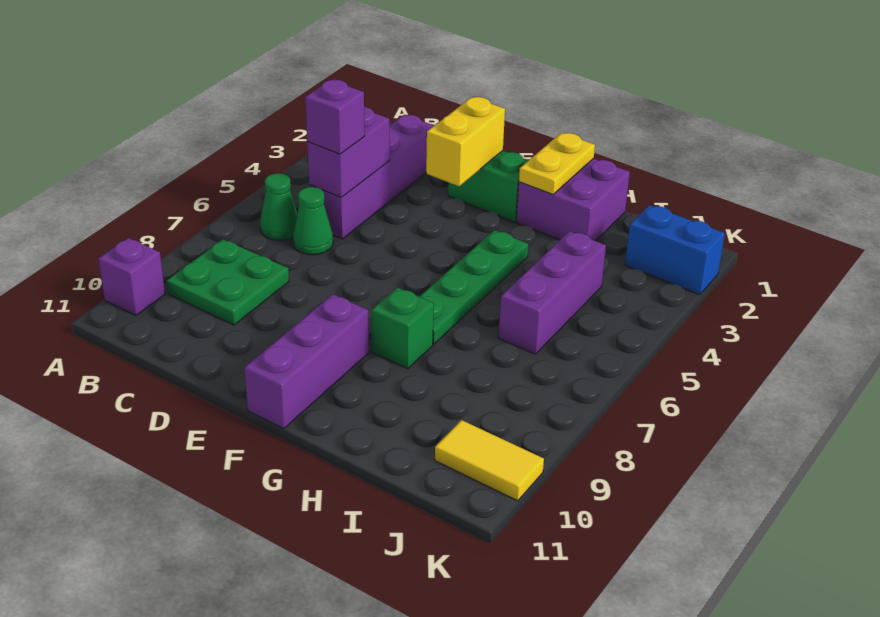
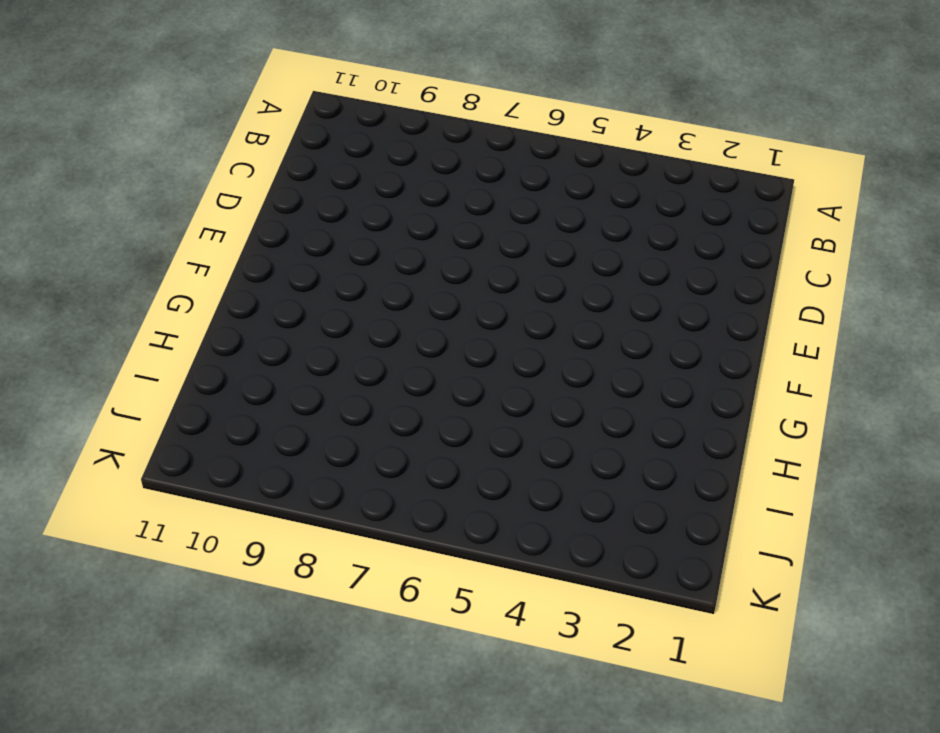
none -> purple 1x1 brick [98,238,165,315]
none -> green 1x1 cone [260,173,298,240]
none -> green 2x2 plate [167,240,289,325]

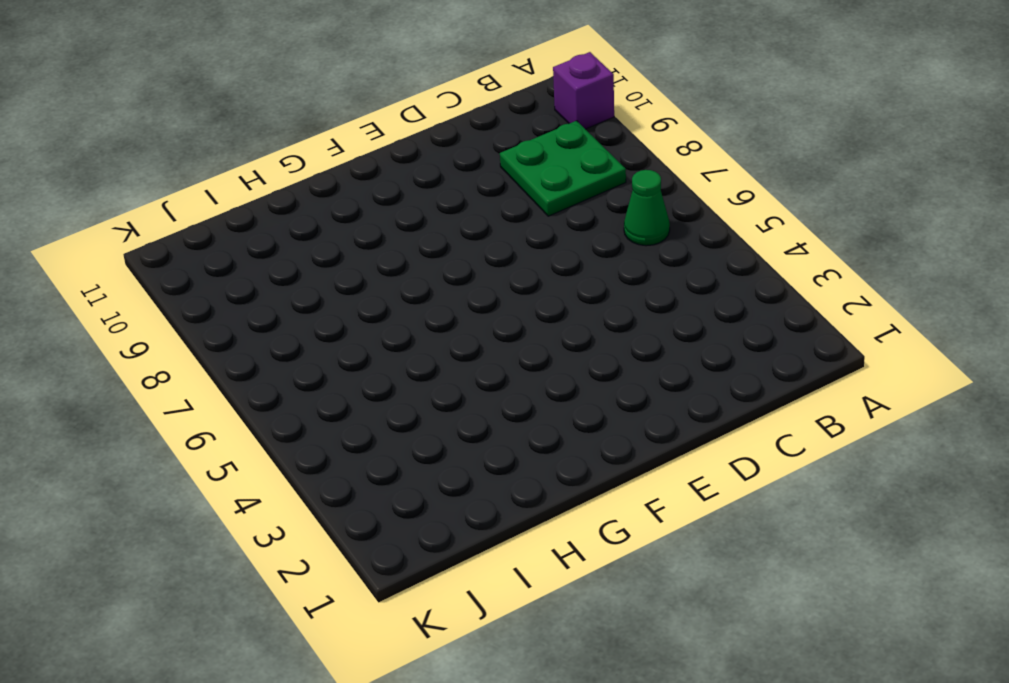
none -> purple 1x4 brick [309,115,434,239]
none -> green 1x1 cone [293,187,333,255]
none -> green 1x2 brick [448,151,529,222]

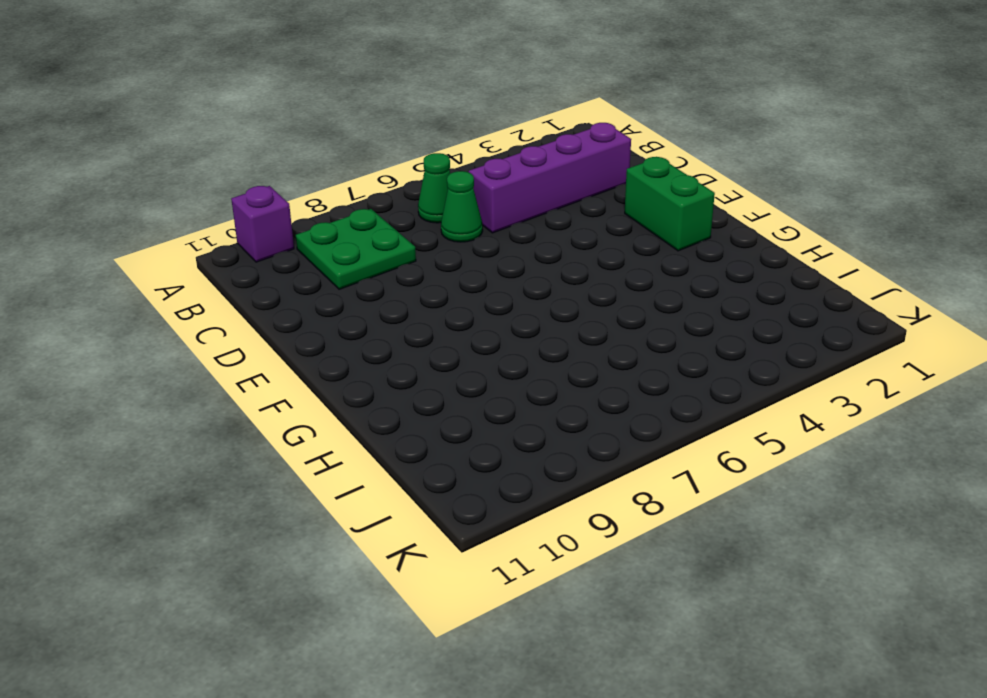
none -> purple 1x3 brick [244,294,369,429]
none -> purple 2x2 brick [516,158,630,241]
none -> green 1x4 plate [419,230,528,344]

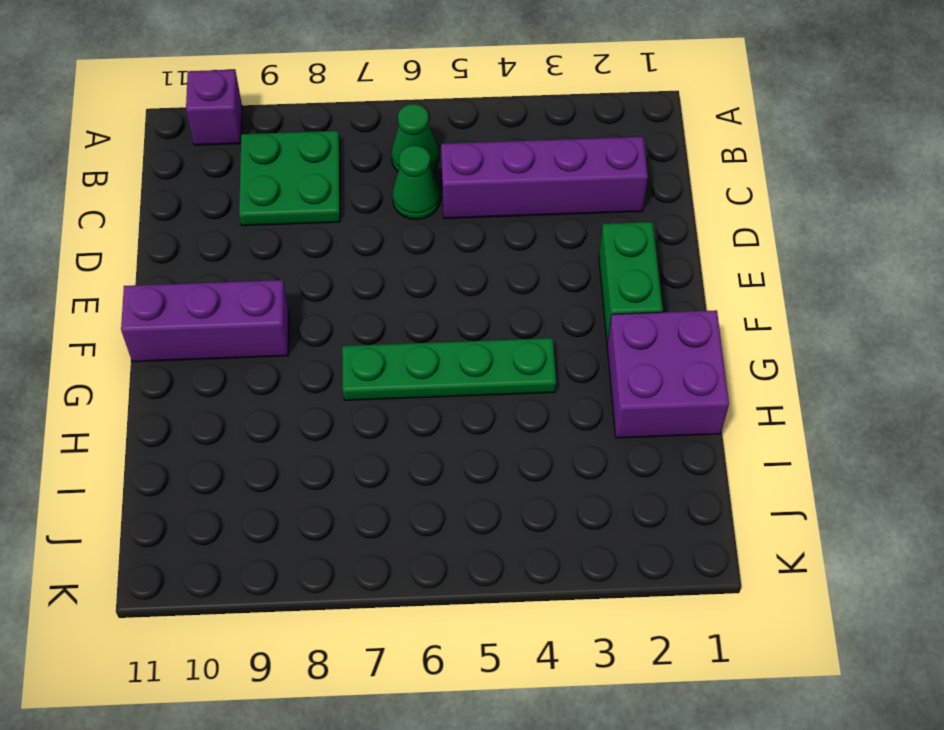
none -> green 1x1 brick [371,288,434,369]
none -> purple 1x3 brick [499,231,606,354]
none -> blue 1x2 brick [625,205,725,295]

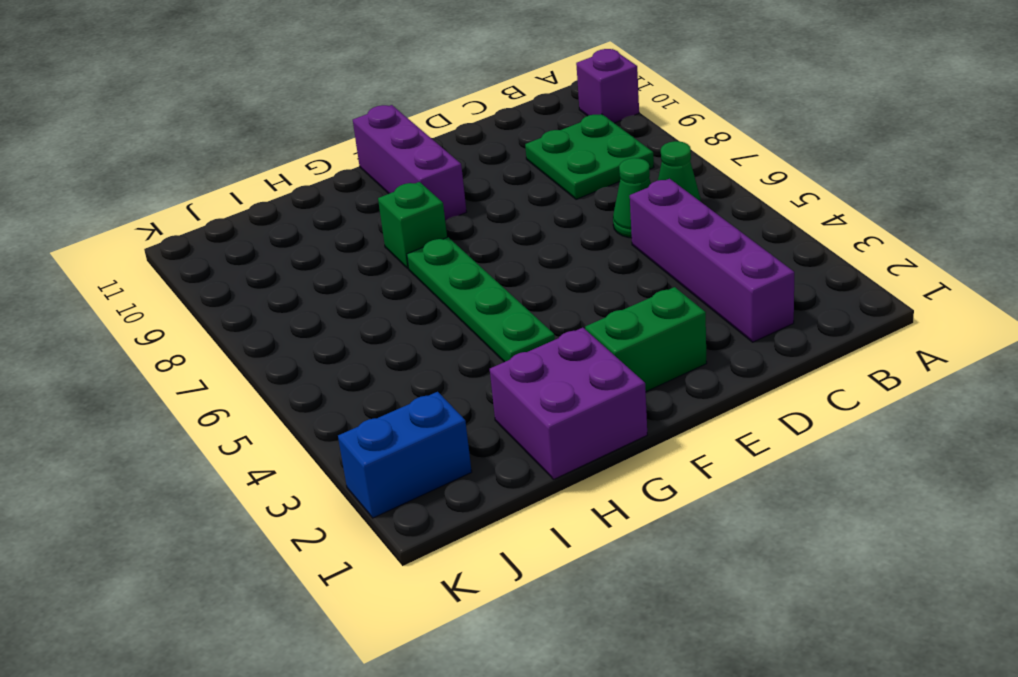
none -> purple 1x3 brick [499,231,606,354]
none -> yellow 1x2 tile [435,420,544,501]
none -> purple 1x2 brick [307,107,390,197]

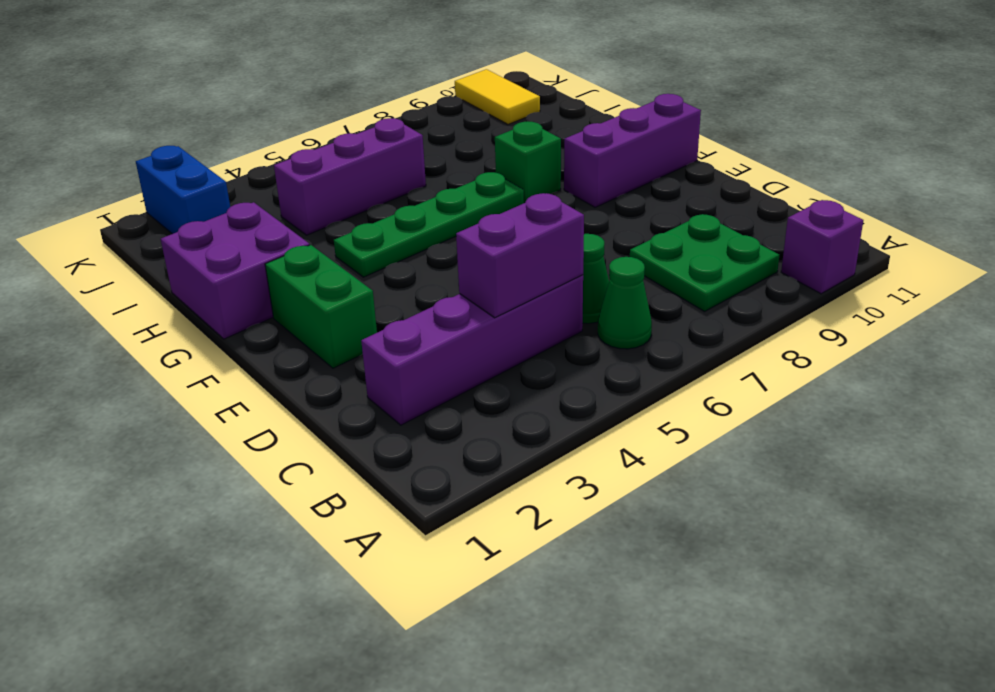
none -> yellow 1x2 brick [426,97,505,186]
none -> yellow 1x2 plate [519,133,595,194]
none -> purple 1x1 brick [305,80,365,154]

